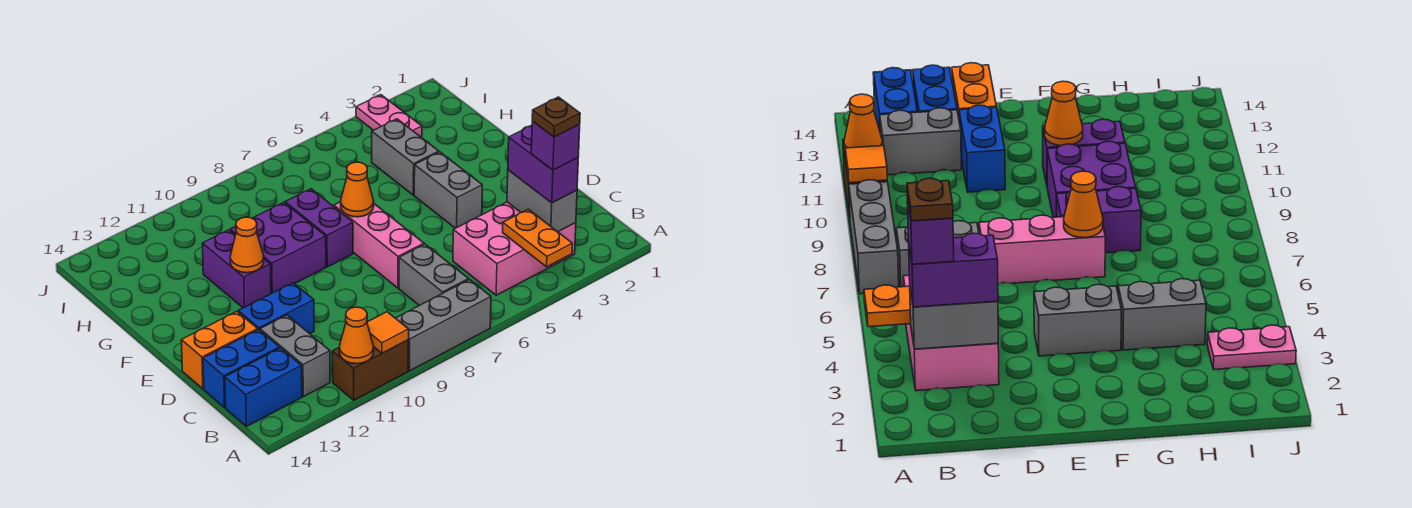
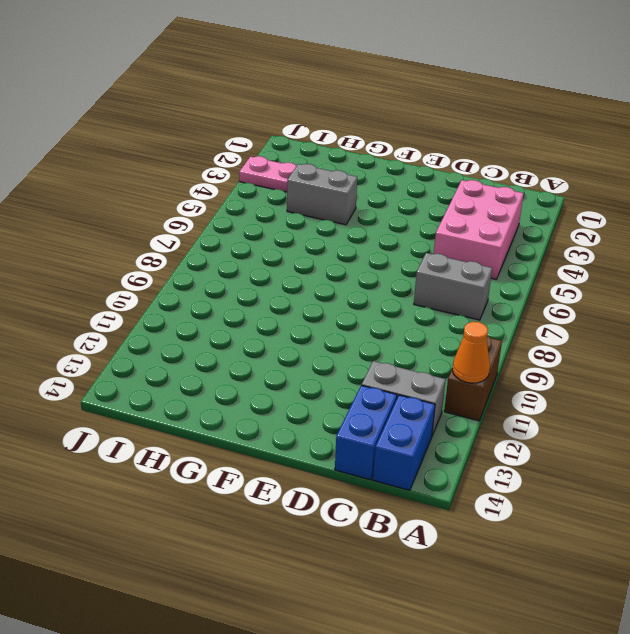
none -> grey 1x3 brick [396,280,491,371]
none -> pink 1x3 brick [334,202,424,288]
none -> blue 1x2 brick [238,283,314,334]

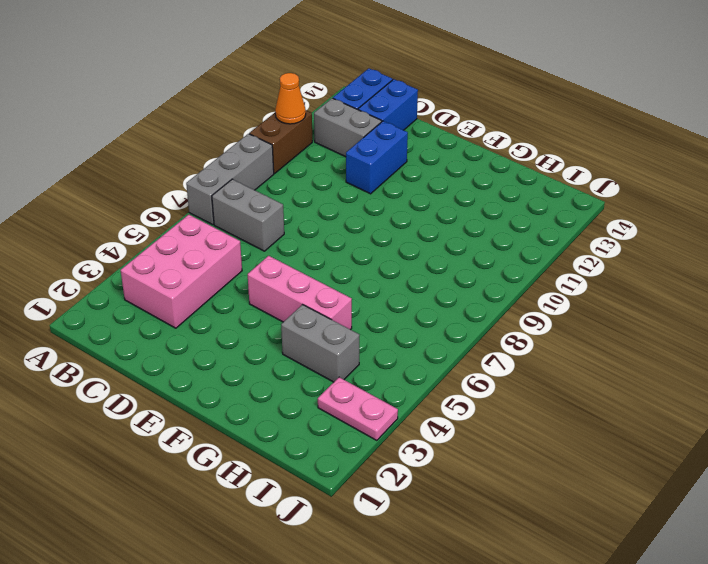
pink 1x3 brick [248,256,352,330] -> pink 1x3 brick moved to [334,202,424,288]
none -> orange 1x2 brick [181,311,258,389]
none -> grey 1x2 brick [414,152,482,228]
none -> purple 1x2 brick [285,189,353,267]

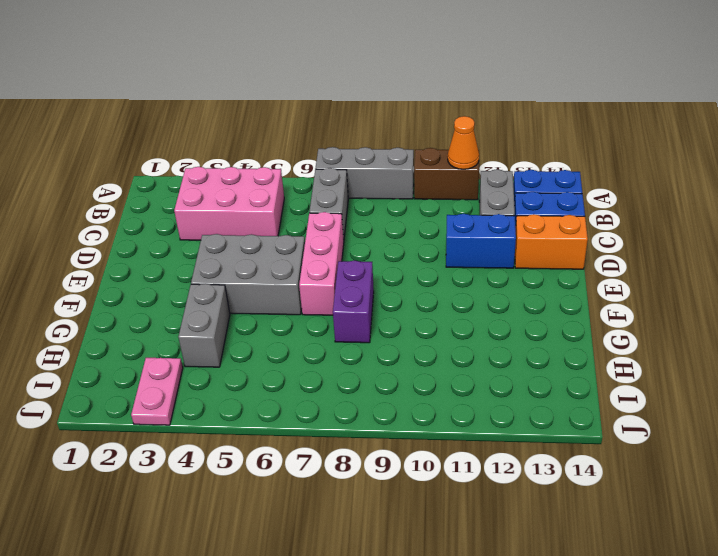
grey 2x3 brick [191,234,305,315] -> grey 1x2 brick [414,152,482,228]
none -> purple 2x2 brick [230,202,326,294]
none -> purple 1x2 brick [202,230,271,308]
none -> orange 1x2 plate [503,209,572,267]

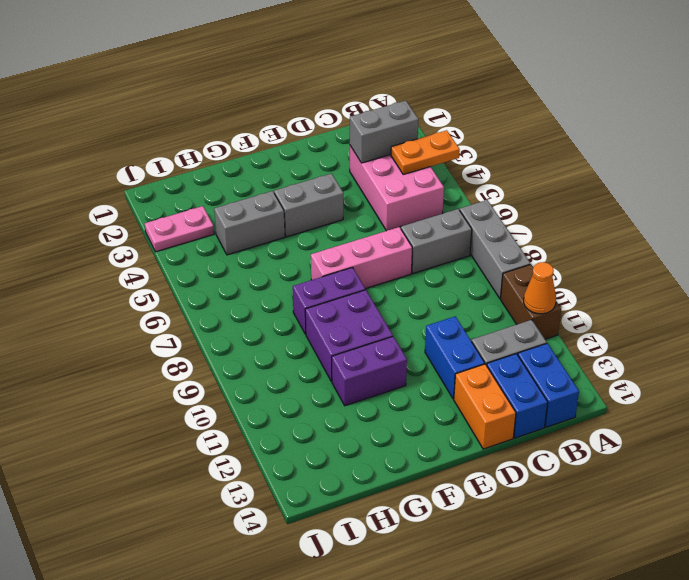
none -> orange 1x1 tile [367,312,409,353]
none -> orange 1x1 cone [341,162,374,217]
none -> orange 1x1 cone [230,217,264,273]

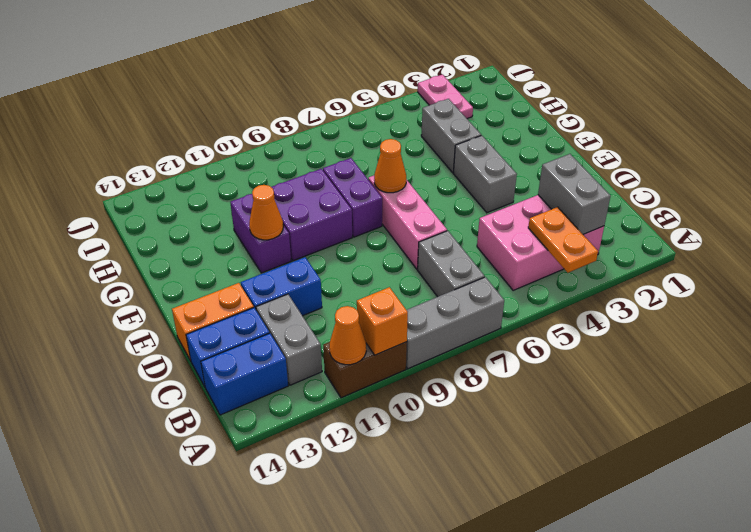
orange 1x1 brick [357,287,408,355] -> orange 1x1 tile [367,312,409,353]
none -> purple 1x2 brick [508,125,578,203]
none -> purple 1x1 brick [531,121,580,170]
none -> brown 1x1 plate [532,97,580,137]

